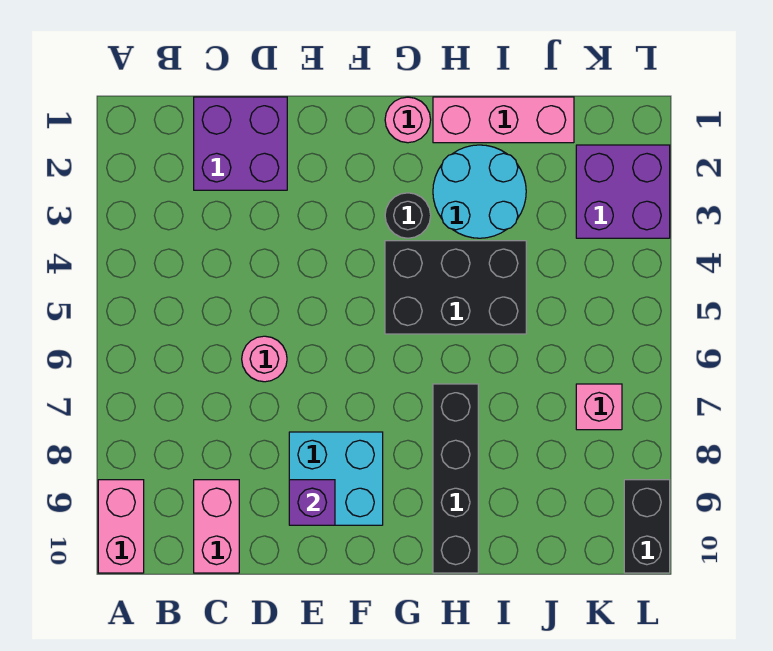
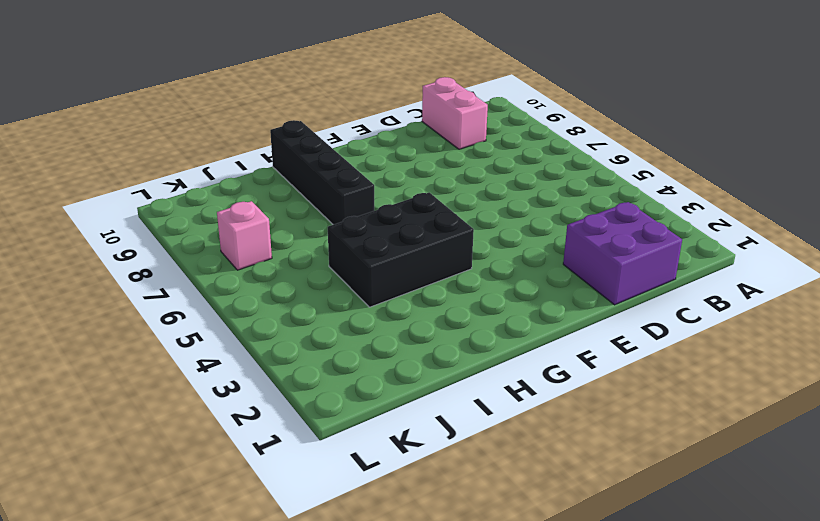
none -> pink 1x2 brick [98,480,144,573]
none -> pink 1x1 round brick [242,336,287,382]
none -> cyan 2x2 brick [289,432,383,525]

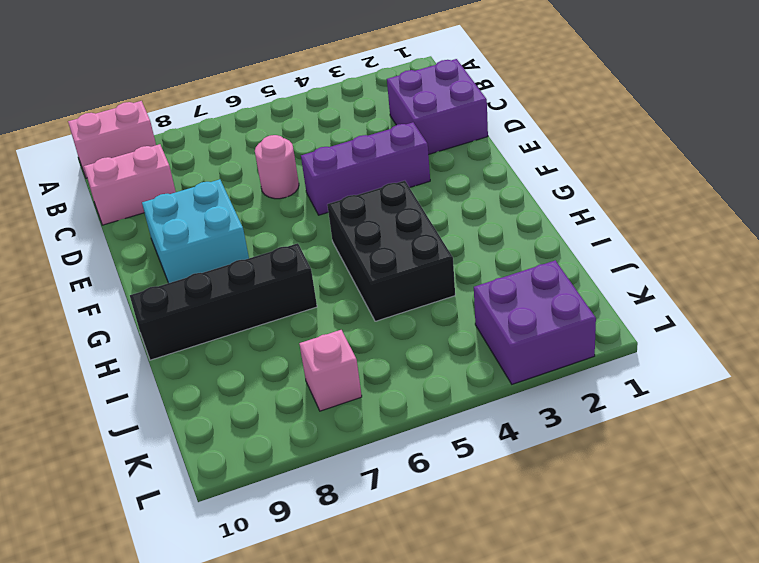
purple 1x3 brick [301,122,430,215] -> none
none -> pink 1x1 round brick [385,97,431,143]
none -> black 1x1 round brick [385,193,431,238]
none -> pink 1x3 brick [433,97,574,143]

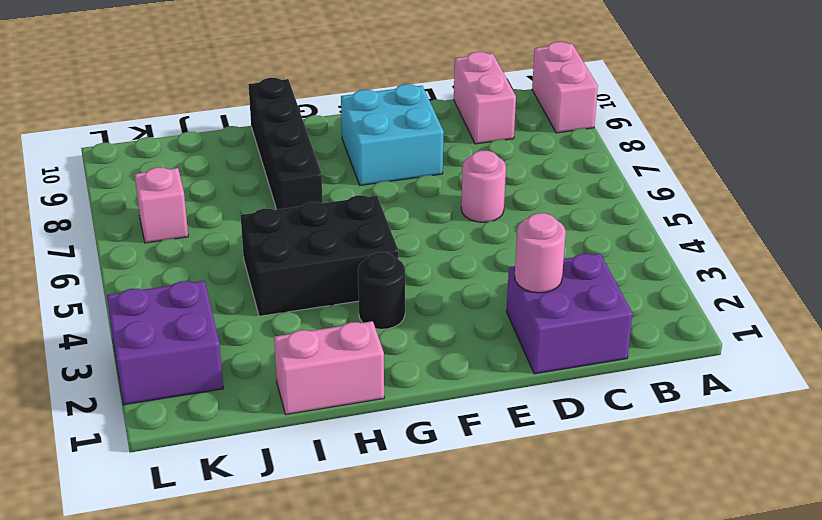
pink 1x1 round brick [515,213,566,293] -> pink 1x1 round brick moved to [385,97,431,143]
pink 1x2 brick [274,321,384,415] -> pink 1x3 brick [433,97,574,143]
none -> cyan 2x2 round brick [433,145,526,238]
none -> black 1x2 brick [624,480,670,573]
none -> purple 1x1 brick [289,480,335,525]

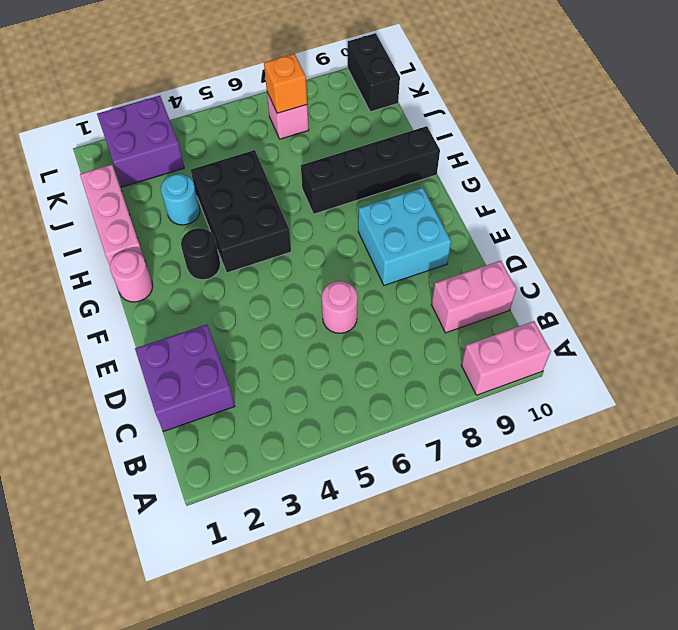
cyan 1x1 round brick [161,174,200,225] -> cyan 2x2 round brick [433,145,526,238]
orange 1x1 brick [264,54,307,113] -> none
black 1x2 brick [348,33,400,112] -> black 1x2 brick turned to [624,480,670,573]
none -> purple 1x1 brick [289,480,335,525]

